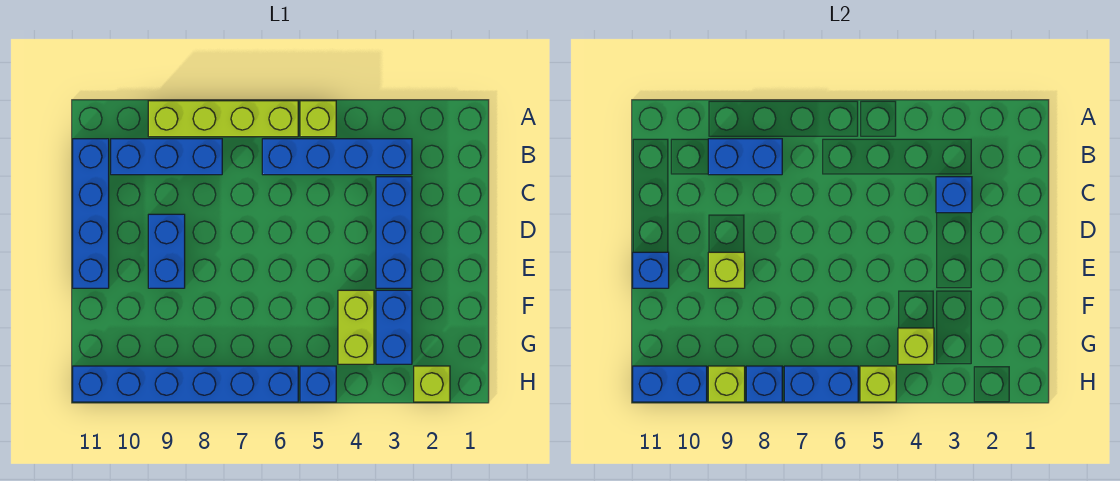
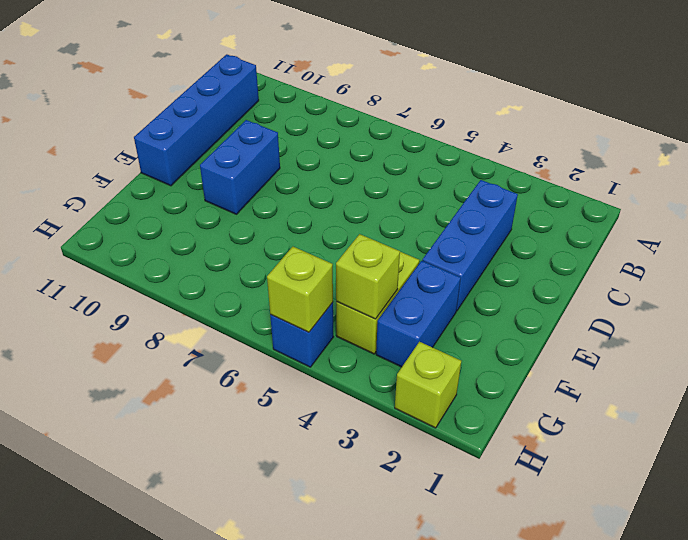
none -> lime 1x1 brick [300,101,336,137]
none -> lime 1x4 brick [148,101,298,137]
none -> blue 1x4 brick [262,139,412,175]

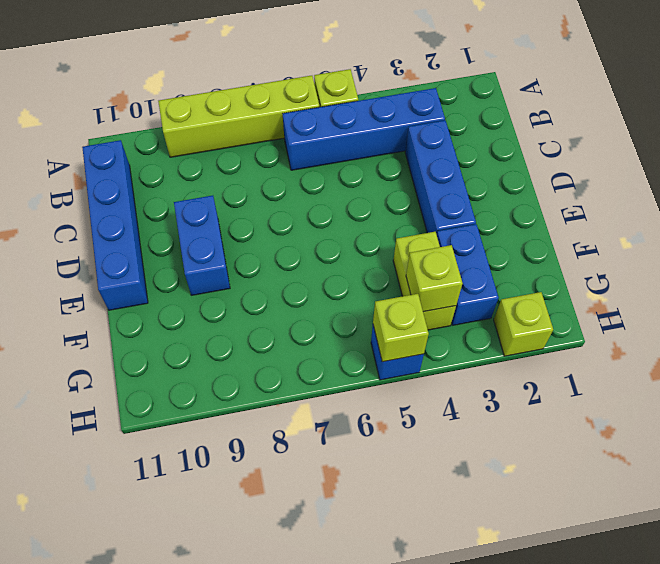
none -> blue 1x3 brick [111,139,222,175]
none -> blue 1x6 brick [73,366,298,402]
none -> blue 1x2 brick [708,139,782,175]

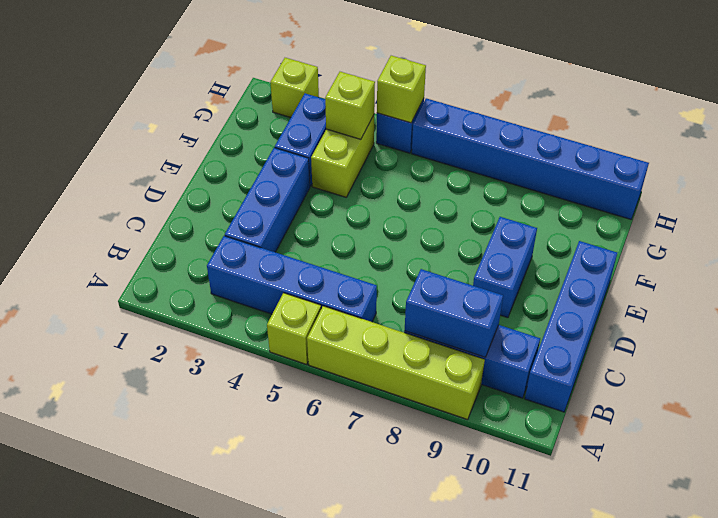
none -> blue 1x1 brick [936,177,972,213]
none -> lime 1x1 brick [708,252,745,288]
none -> blue 1x1 brick [633,252,669,288]

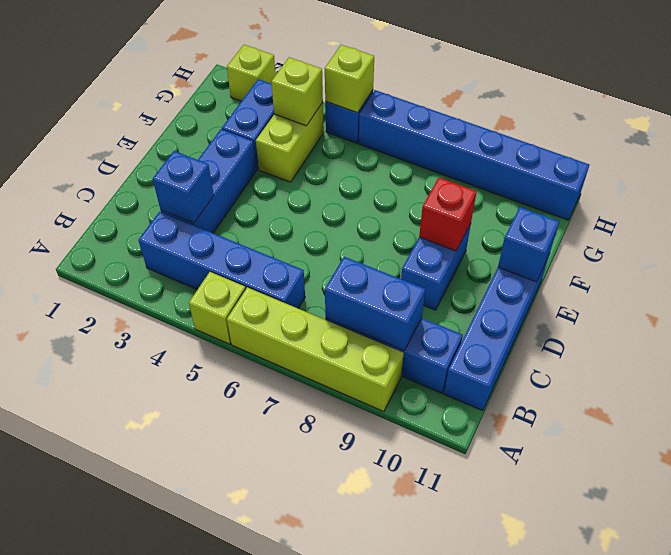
red 1x1 brick [419,178,477,251] -> lime 1x1 brick [708,252,745,288]
none -> blue 1x2 brick [784,366,858,402]
none -> blue 1x1 brick [746,366,782,402]
none -> lime 1x1 brick [708,366,745,402]

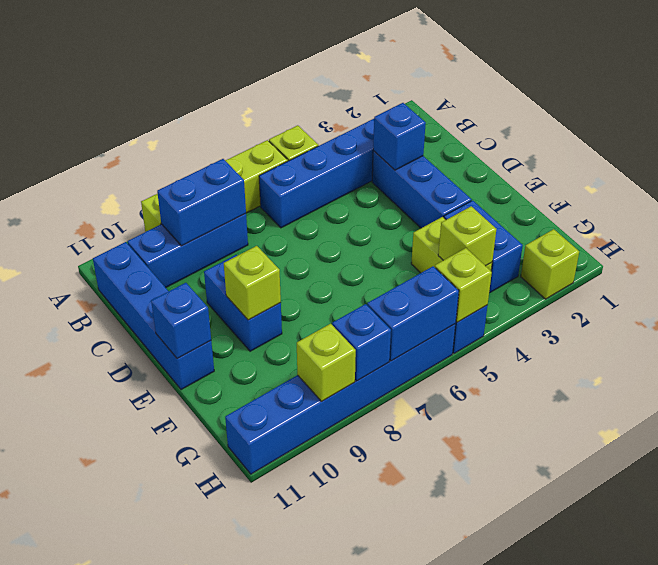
none -> blue 1x2 brick [633,366,707,402]

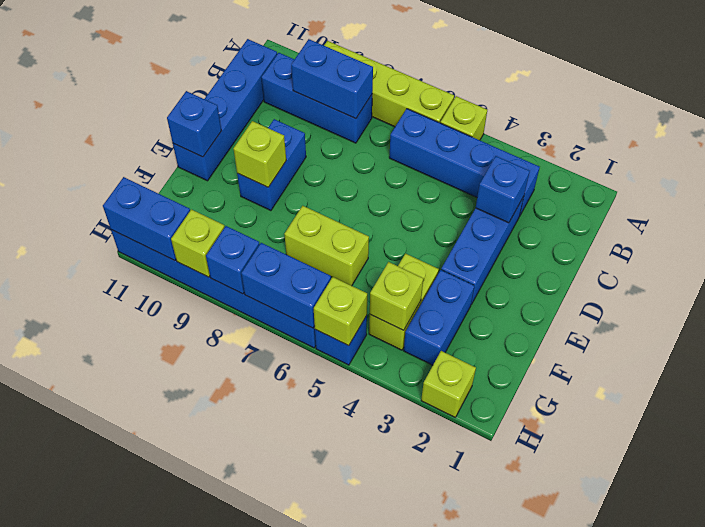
lime 1x2 brick [284,206,369,286] -> none

